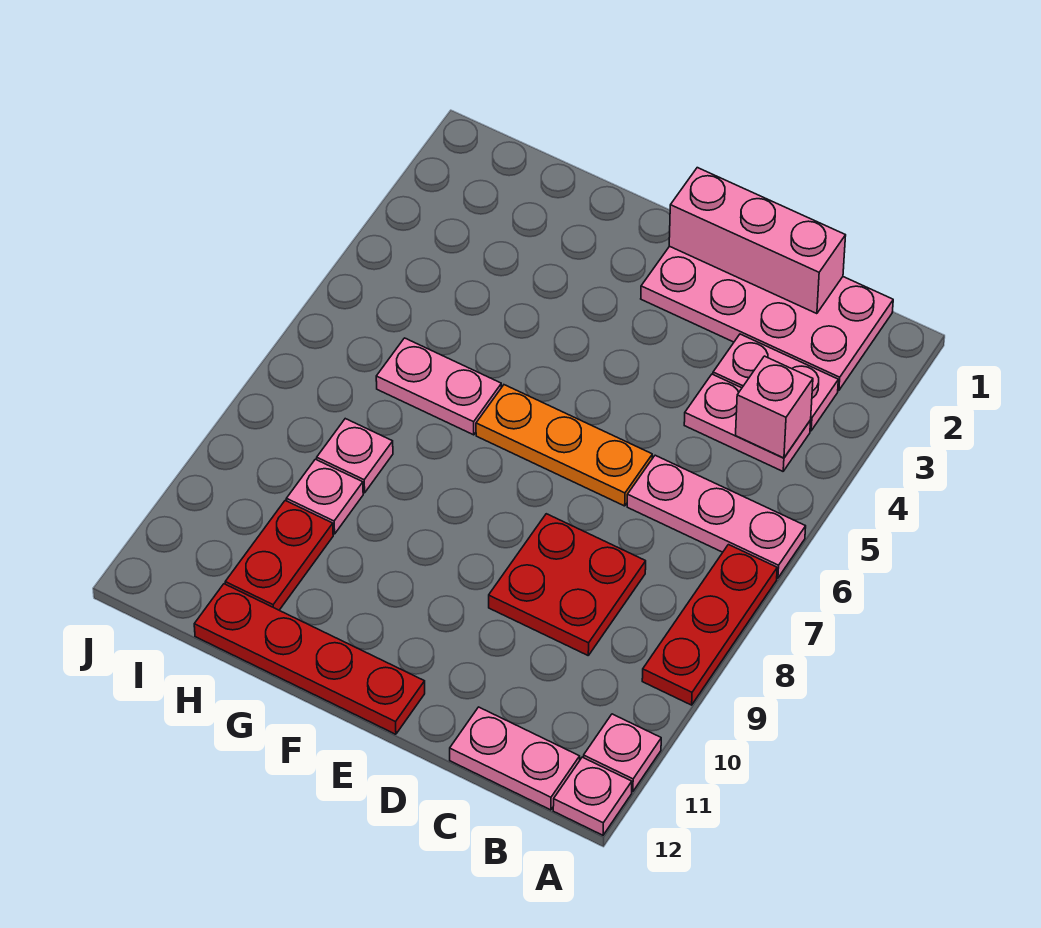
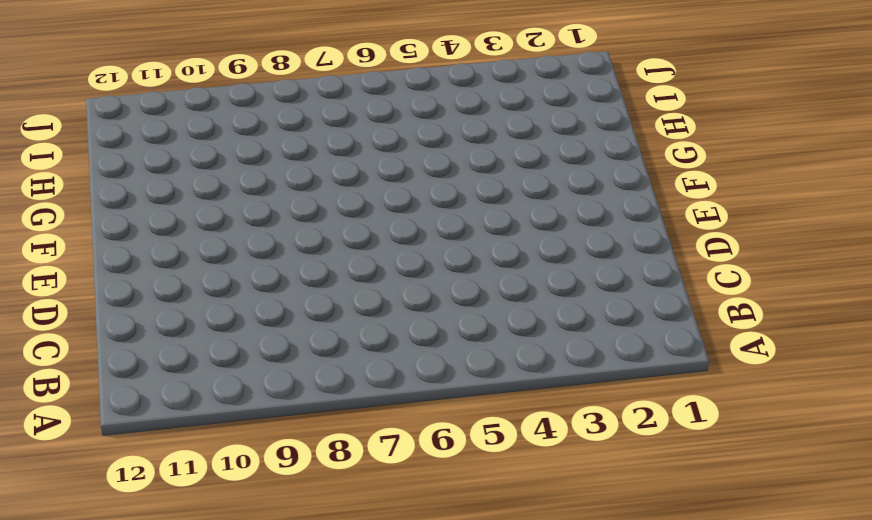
none -> pink 1x3 plate [627,455,806,578]
none -> red 1x3 plate [642,545,777,705]
none -> pink 1x1 plate [584,714,661,792]

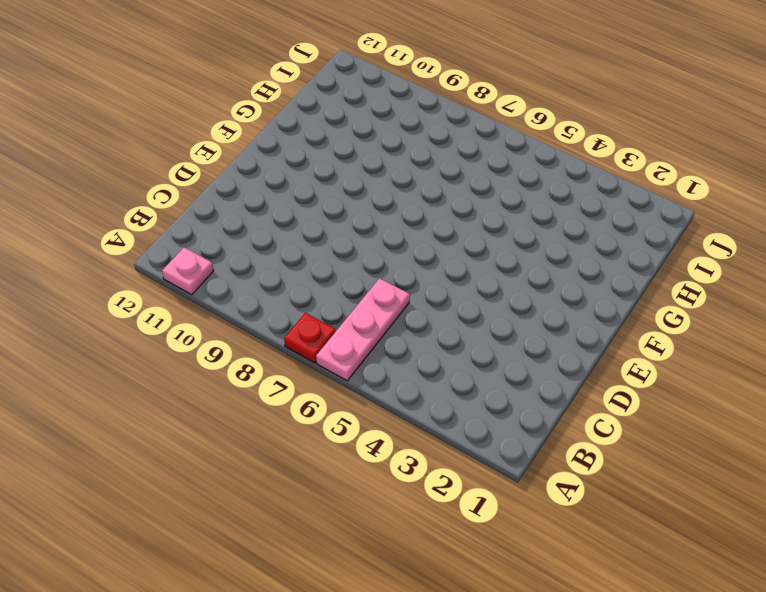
red 1x1 plate [284,313,336,363] -> red 1x3 plate [642,545,777,705]
none -> pink 1x1 plate [553,757,632,835]
none -> pink 2x4 plate [641,246,893,390]
none -> pink 1x2 plate [713,334,838,431]

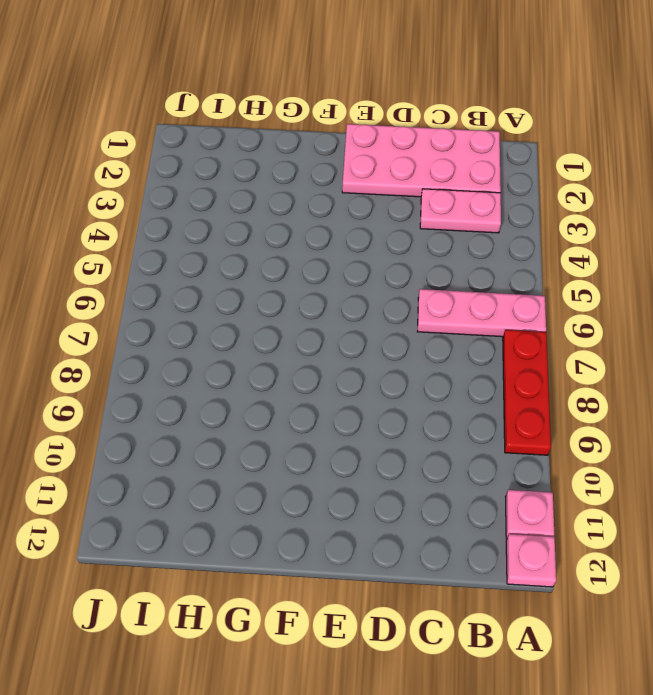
none -> pink 1x2 plate [684,374,811,471]
none -> pink 1x2 plate [450,707,580,810]
none -> red 2x2 plate [489,514,646,655]

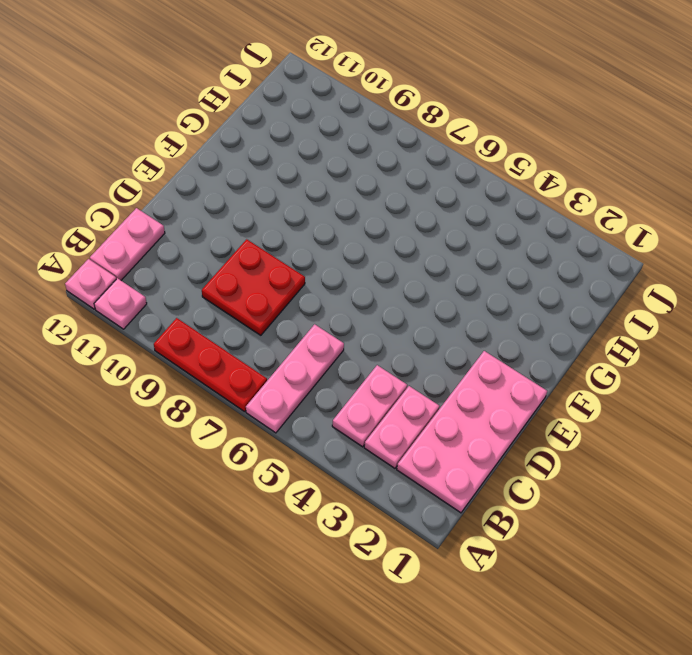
none -> orange 1x3 plate [476,385,652,506]
none -> red 1x4 plate [194,584,425,734]
none -> pink 1x2 plate [376,338,502,435]

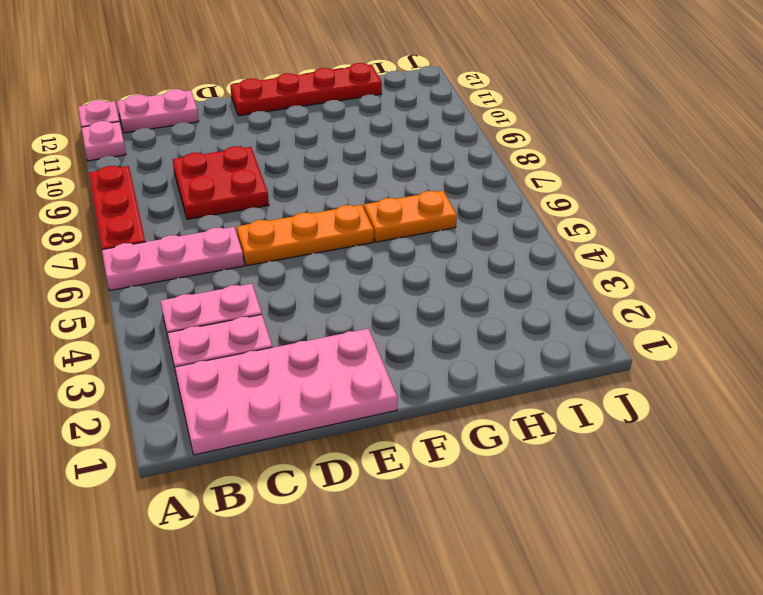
orange 1x2 plate [364,191,457,242] -> pink 1x2 plate [376,338,502,435]
none -> pink 1x1 plate [317,419,393,493]
none -> pink 1x1 plate [286,459,363,534]
none -> red 1x2 plate [225,501,333,610]

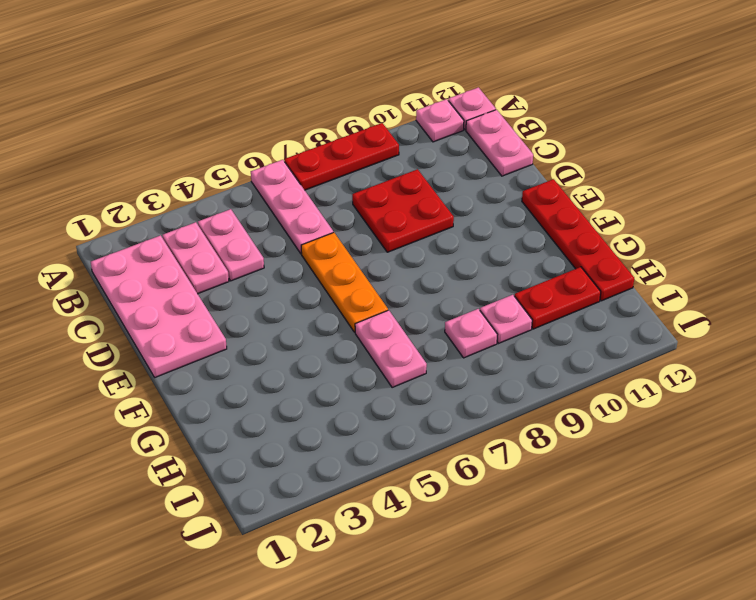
none -> pink 1x1 brick [736,356,813,458]
none -> pink 1x3 brick [669,168,846,314]

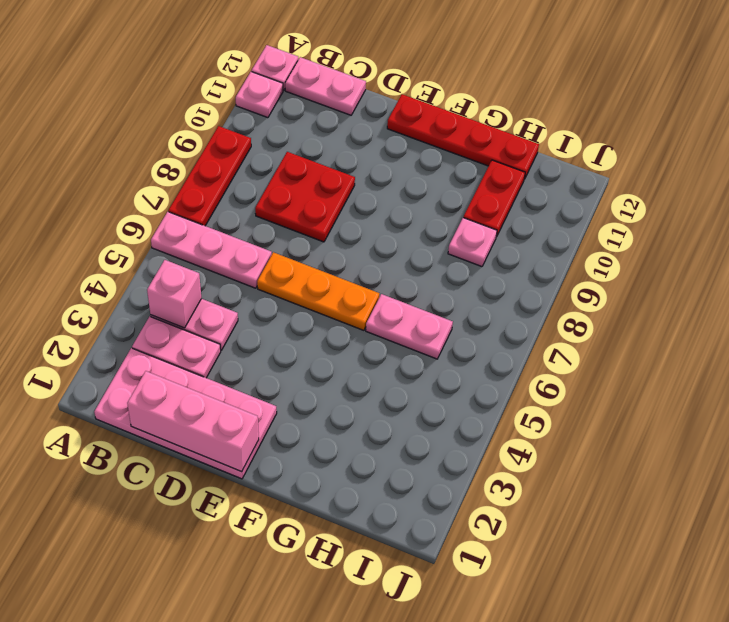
none -> pink 1x1 plate [317,419,393,493]

